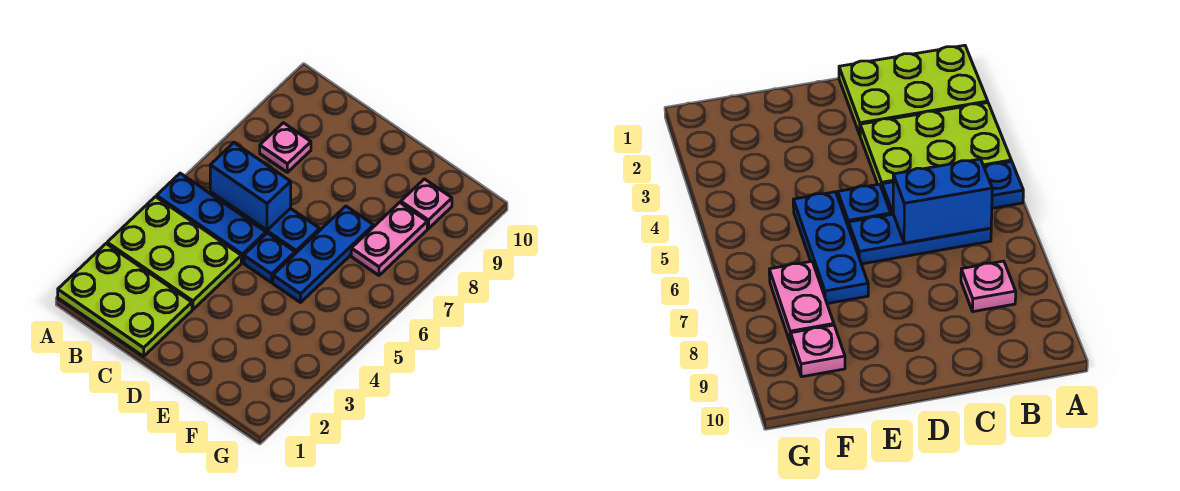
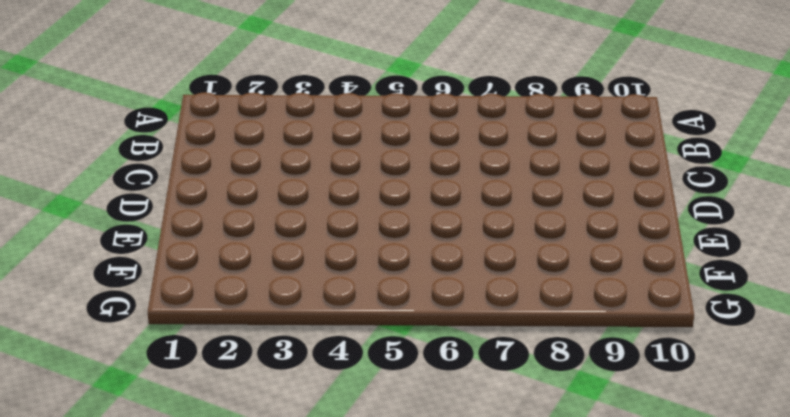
none -> lime 2x3 plate [58,244,192,356]
none -> lime 2x3 plate [107,197,241,309]

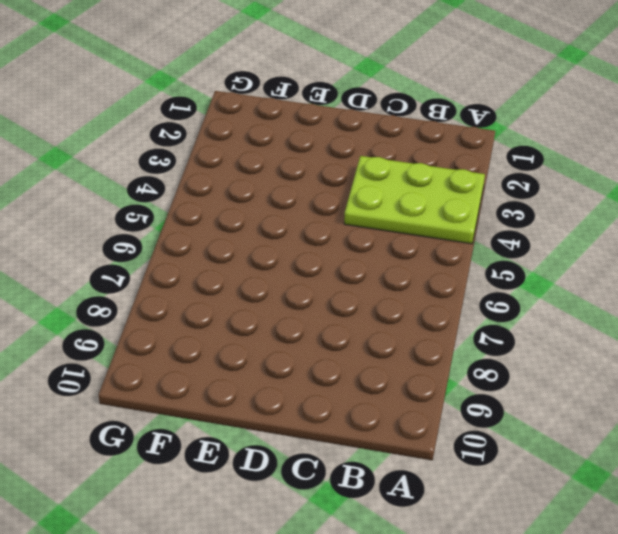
none -> lime 2x3 plate [58,244,192,356]
none -> blue 1x3 plate [157,173,266,263]

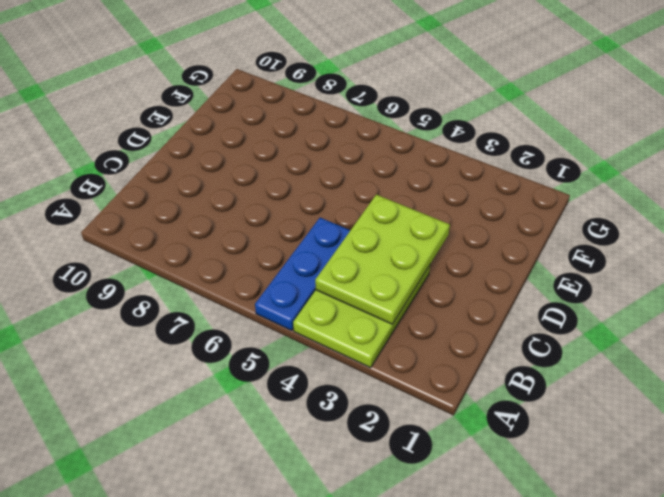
lime 2x3 plate [315,195,450,324] -> lime 2x3 plate moved to [58,244,192,356]
none -> blue 1x3 plate [210,192,320,254]
none -> pink 1x1 plate [260,123,311,172]

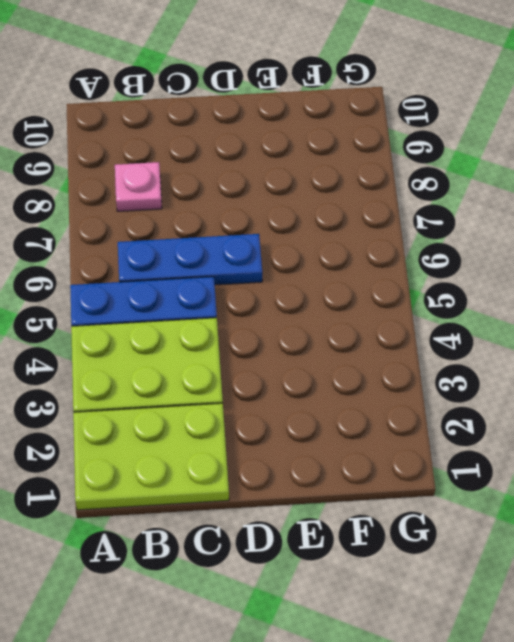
none -> blue 1x1 plate [244,233,295,283]
none -> blue 1x3 plate [273,206,374,302]

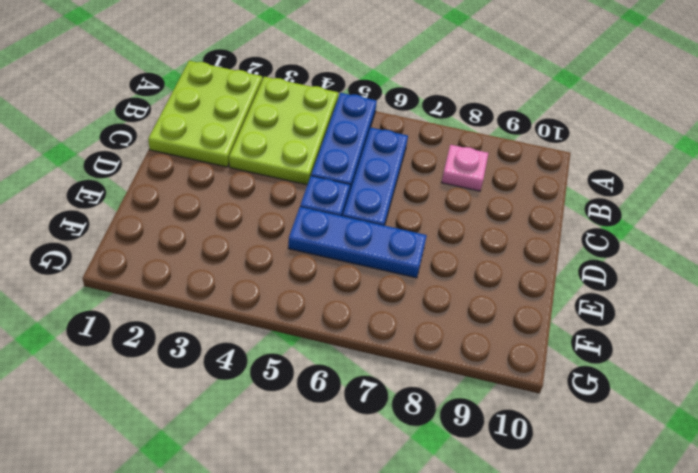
none -> pink 1x2 plate [351,202,427,275]
none -> pink 1x1 plate [401,179,452,229]

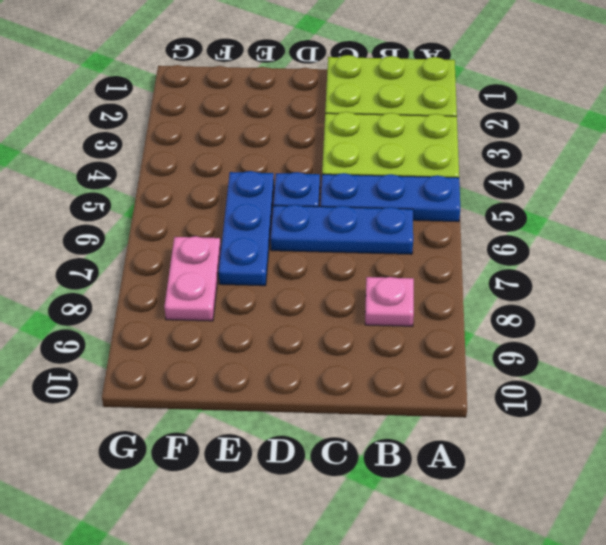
none -> pink 1x1 plate [401,179,452,229]
none -> blue 1x2 brick [210,143,291,230]

